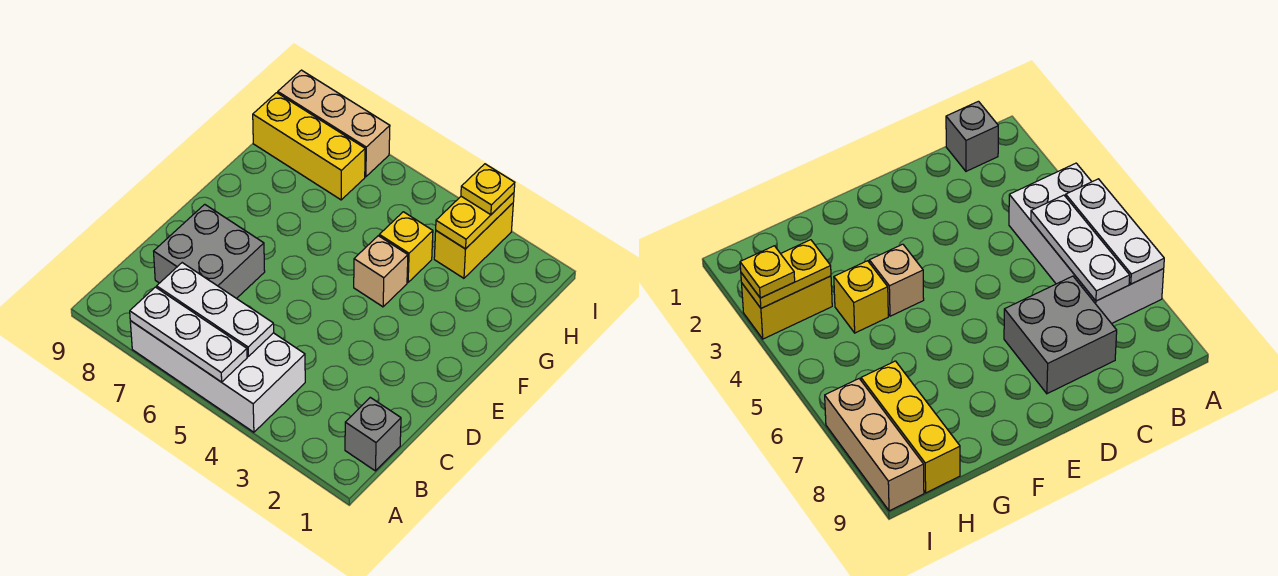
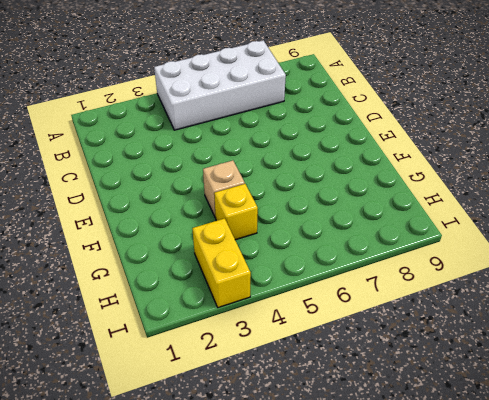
none -> grey 1x1 brick [345,397,401,471]
none -> grey 2x2 brick [154,204,265,299]
none -> yellow 1x3 brick [253,93,365,200]

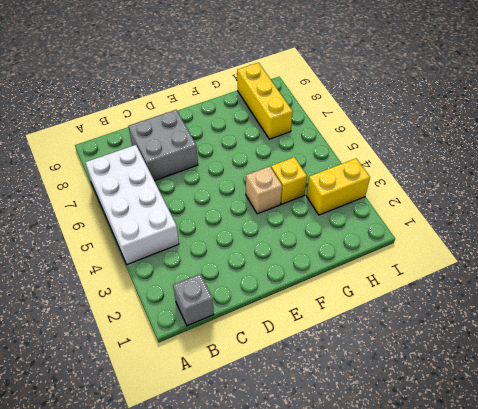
none -> tan 1x3 brick [278,70,390,177]
none -> white 1x3 plate [130,287,247,382]
none -> white 1x3 plate [157,263,274,356]

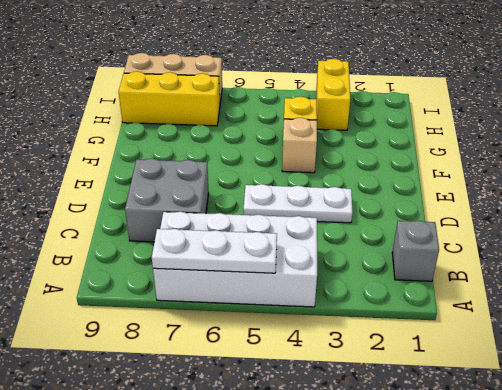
white 1x3 plate [243,184,353,223] -> white 1x3 plate moved to [157,263,274,356]
none -> yellow 1x2 plate [436,193,514,249]
none -> yellow 1x1 plate [461,164,515,215]

